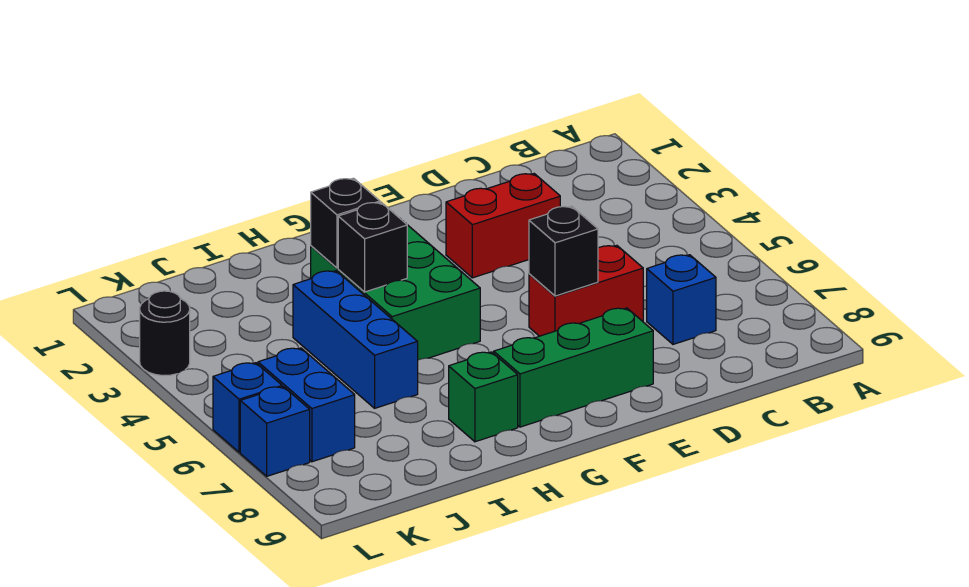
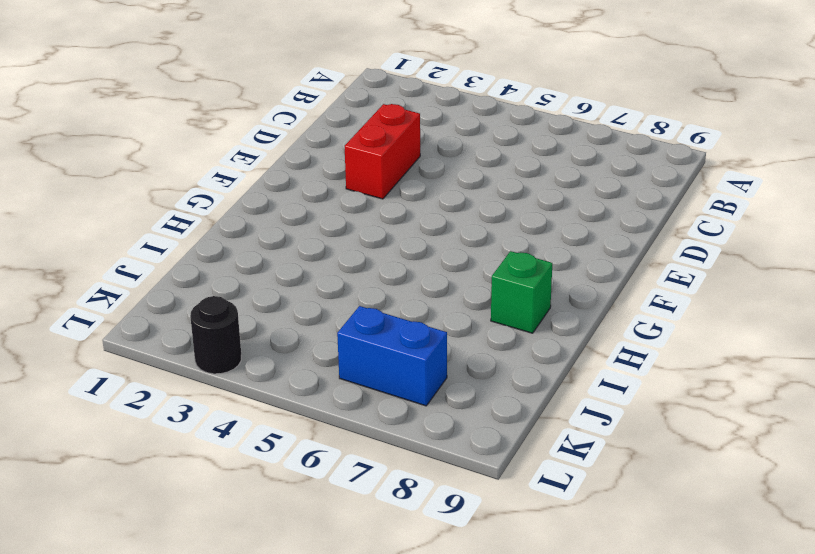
none -> blue 1x1 brick [647,255,716,344]
none -> red 1x2 brick [529,245,643,336]
none -> green 1x3 brick [494,308,653,427]

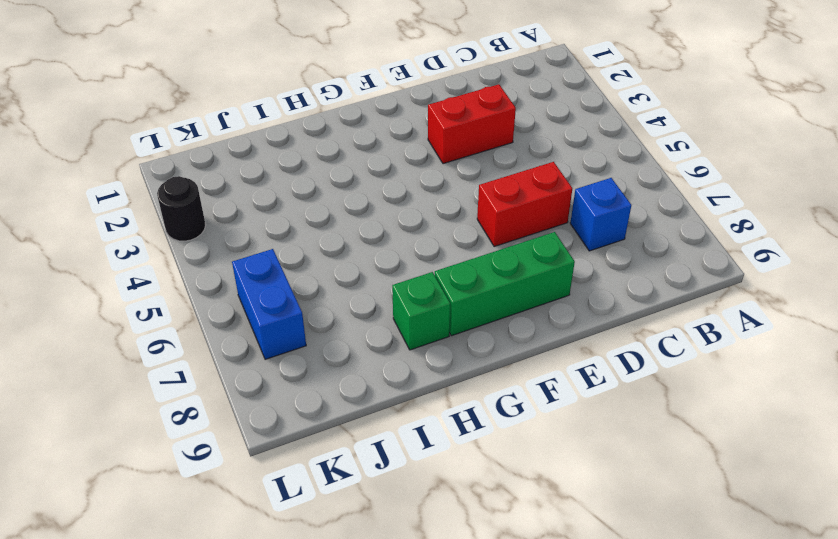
none -> green 2x3 brick [311,225,480,360]
none -> blue 1x3 brick [293,271,418,408]
none -> blue 1x1 brick [213,363,282,452]

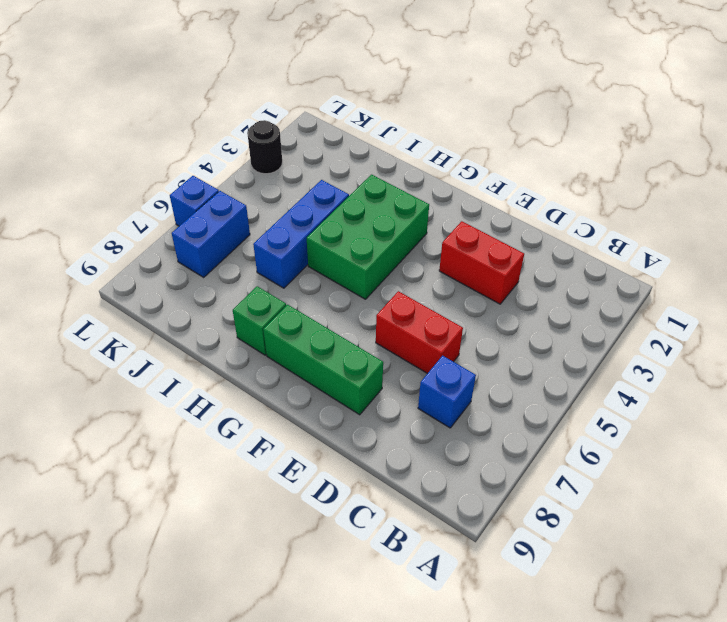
none -> blue 1x1 brick [240,387,310,476]
none -> black 1x1 brick [529,206,598,296]
none -> black 1x1 brick [311,178,380,268]

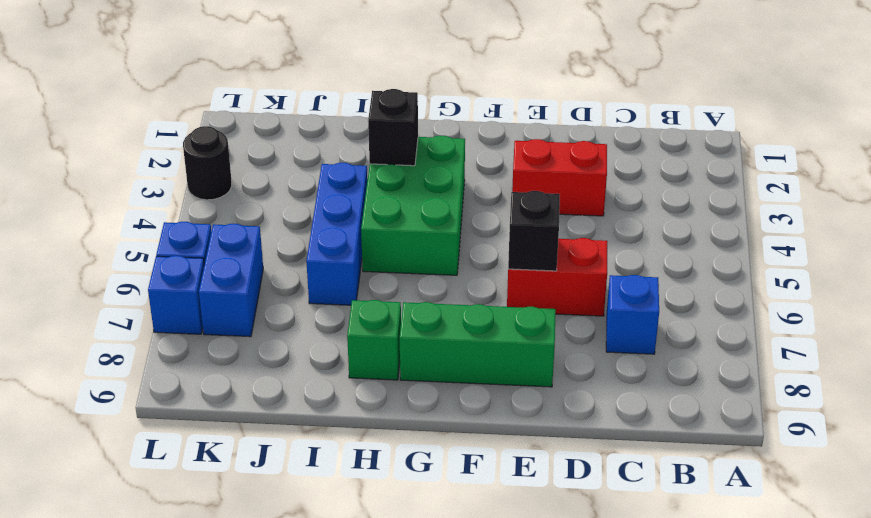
none -> black 1x1 brick [338,202,407,292]

